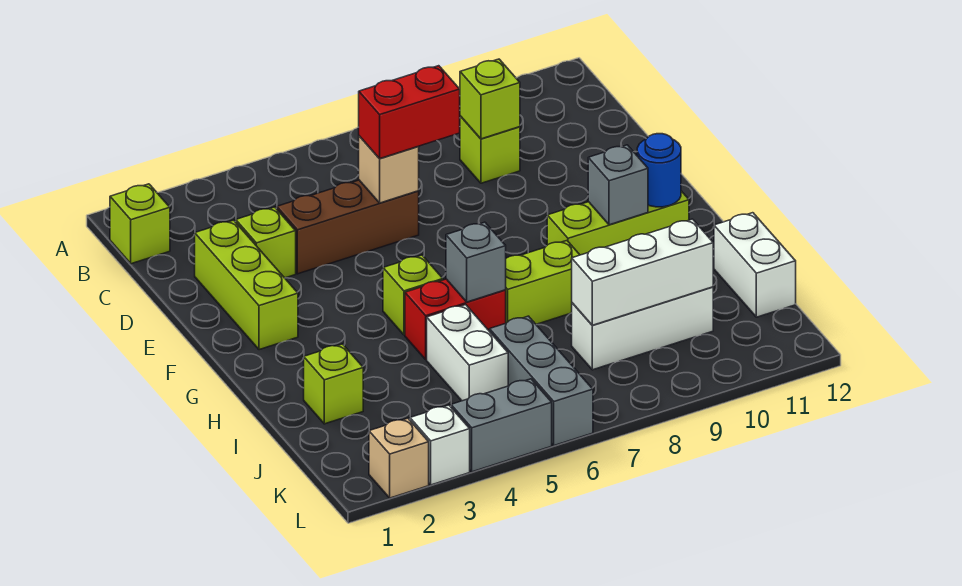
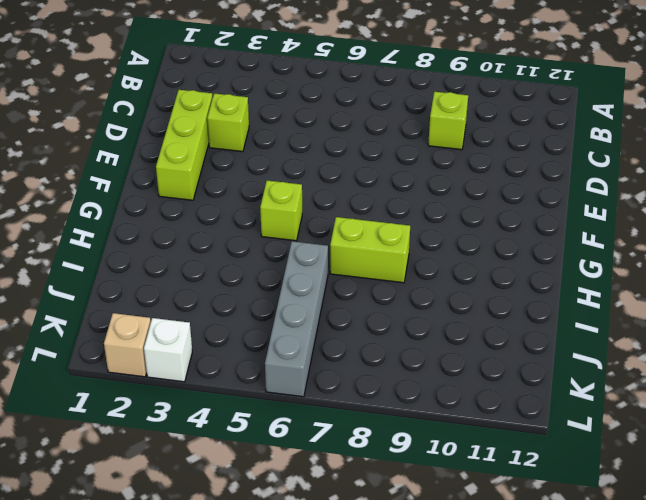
grey 1x4 brick [265,241,328,397] -> grey 1x3 brick [489,316,593,446]
none -> lime 1x1 brick [110,184,170,264]
none -> brown 1x3 brick [277,180,419,274]
none -> lime 1x3 brick [547,191,689,255]

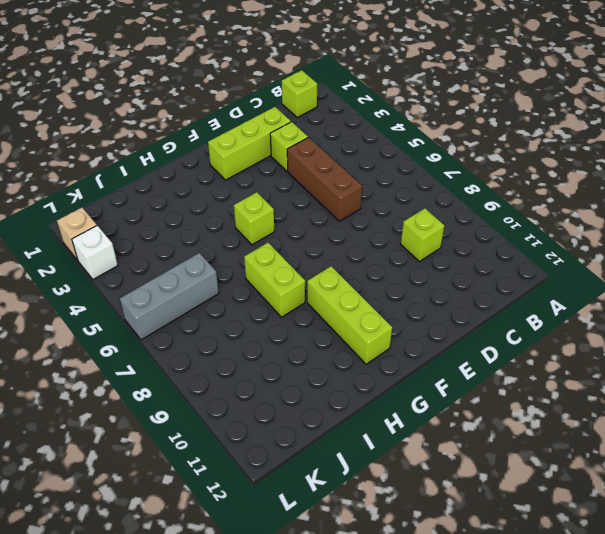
none -> red 1x2 brick [405,279,506,360]
none -> lime 1x1 brick [304,344,363,424]
none -> white 1x2 brick [427,305,508,401]

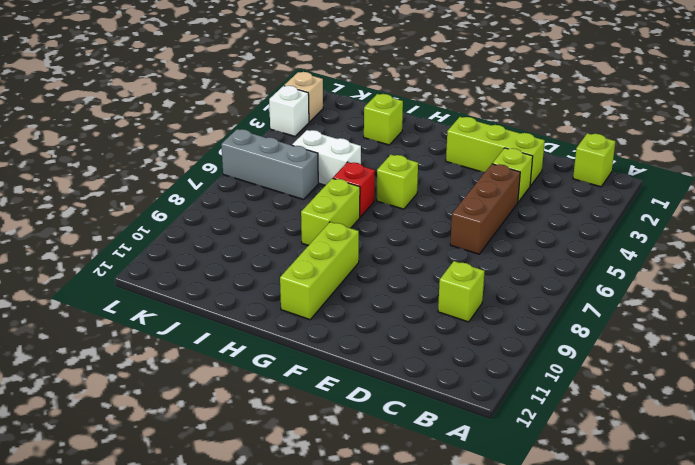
red 1x1 brick [333,162,375,217] -> red 1x2 brick [405,279,506,360]
none -> white 1x2 brick [714,213,796,317]
none -> white 1x3 brick [572,287,713,370]
none -> grey 1x2 brick [451,379,552,472]

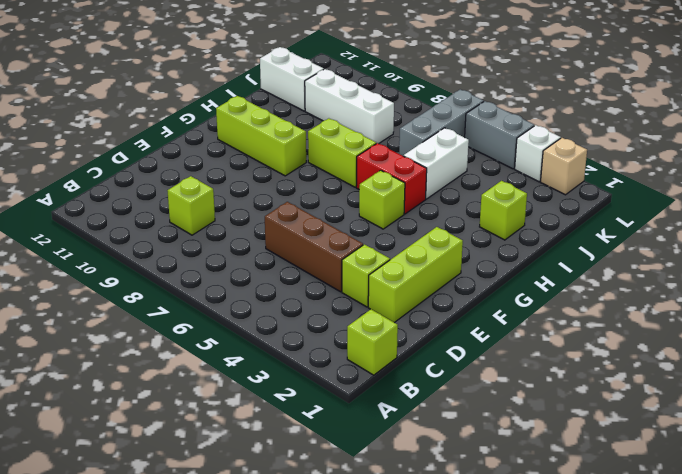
white 1x2 brick [260,47,324,111] -> white 1x2 brick turned to [714,213,796,317]
none -> lime 1x1 brick [460,59,520,139]
none -> tan 1x1 brick [359,136,419,203]
none -> grey 1x1 brick [588,145,648,225]

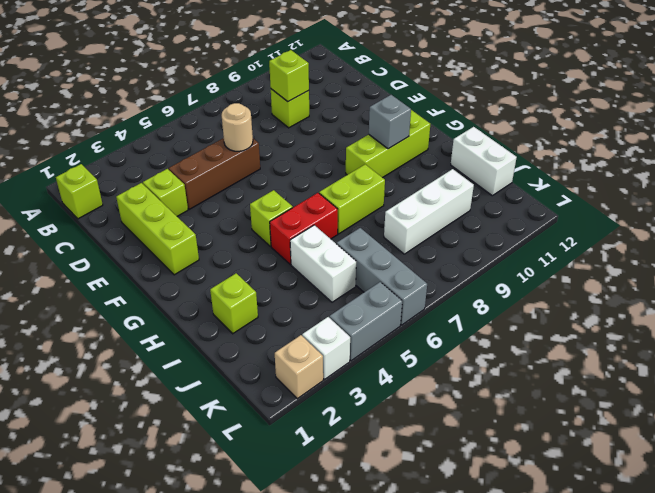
tan 1x1 round brick [222,103,253,151] -> tan 1x1 brick [359,136,419,203]
none -> blue 1x1 round brick [637,134,681,207]
none -> grey 1x1 brick [446,222,506,302]
none -> white 1x3 brick [572,219,713,325]

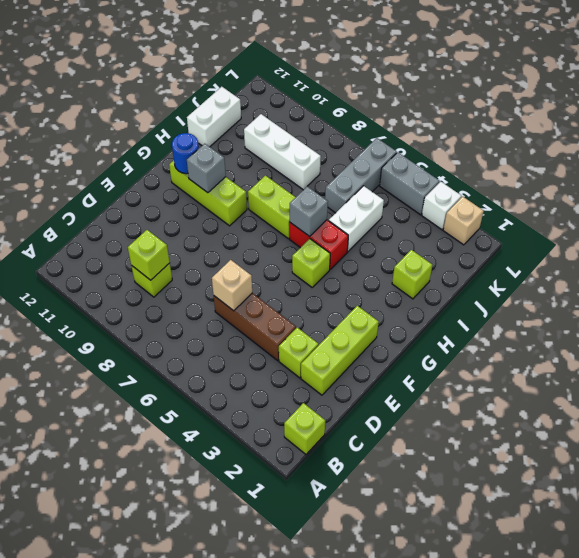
none -> white 1x3 brick [572,219,713,325]
none -> red 1x2 brick [359,66,460,159]

